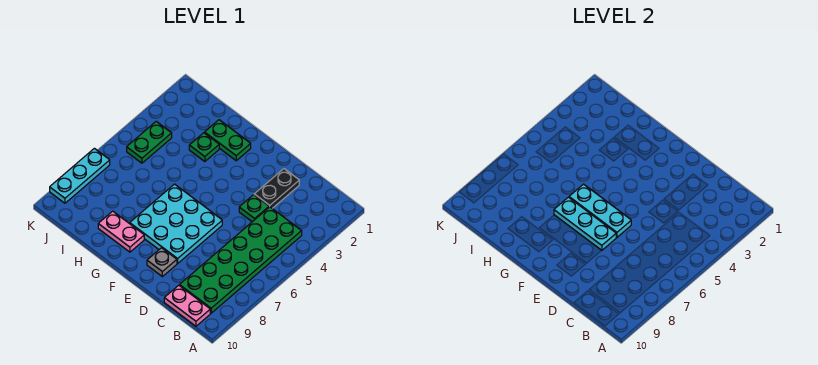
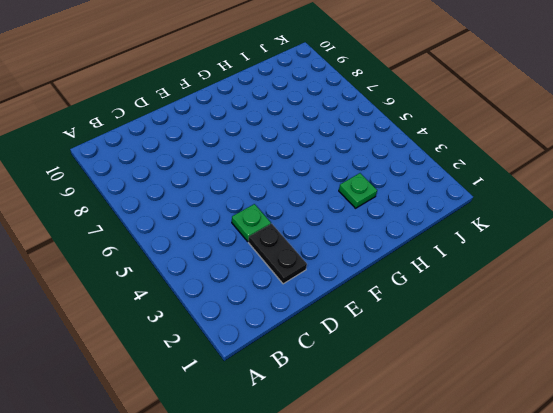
none -> green 2x6 plate [179,207,302,313]
none -> pink 1x2 plate [164,285,210,326]
none -> cyan 3x3 plate [130,184,222,263]

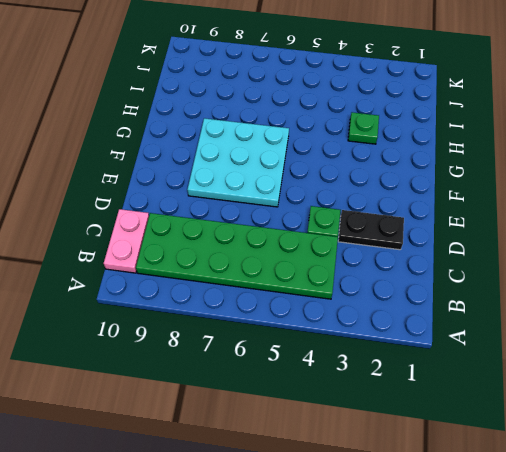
none -> grey 1x1 plate [147,248,177,277]
none -> green 1x2 plate [205,120,251,161]
none -> pink 1x2 plate [98,211,144,252]

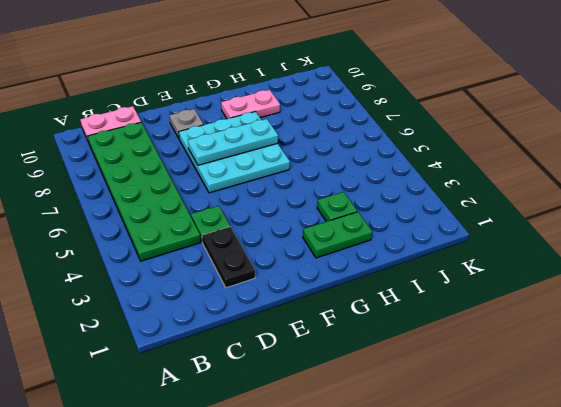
none -> green 1x2 plate [127,121,172,163]
none -> cyan 1x3 plate [50,148,110,203]
none -> cyan 1x3 plate [569,184,631,237]

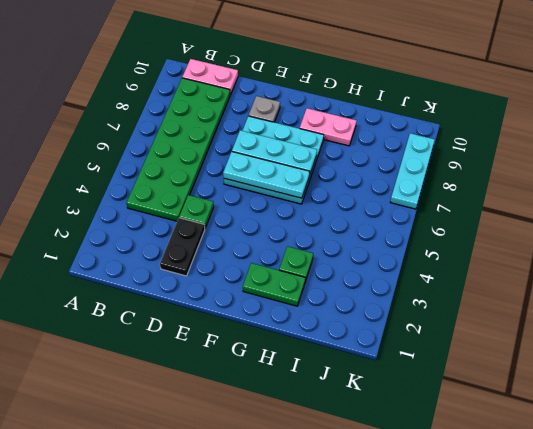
none -> green 1x2 plate [127,121,172,163]

